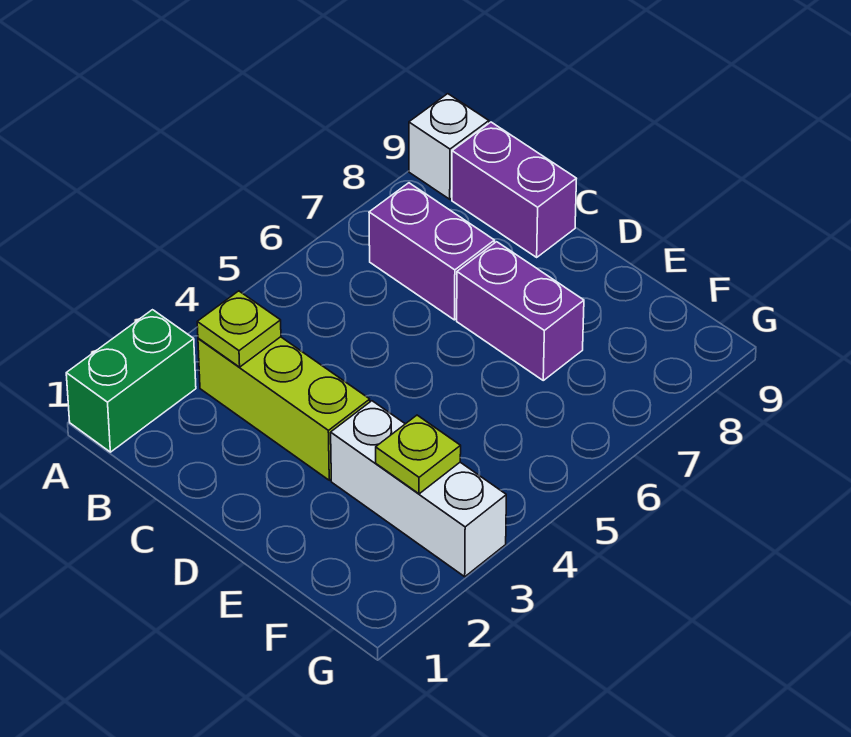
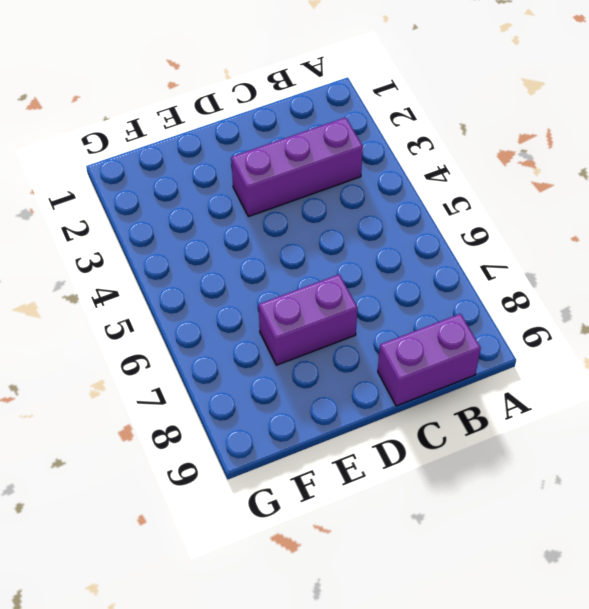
purple 1x3 brick [231,117,363,217] -> lime 1x3 brick [198,337,370,480]
none -> green 1x2 brick [66,310,196,452]
none -> white 1x1 brick [409,94,489,199]

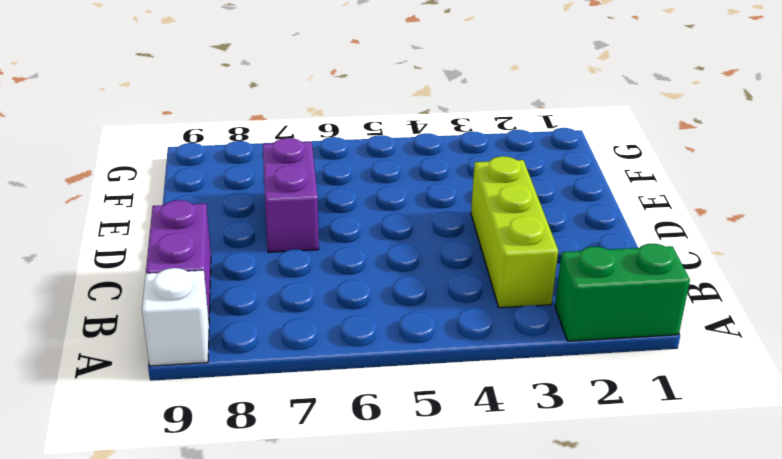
none -> purple 1x2 brick [369,183,495,320]
none -> white 1x3 brick [331,401,506,577]

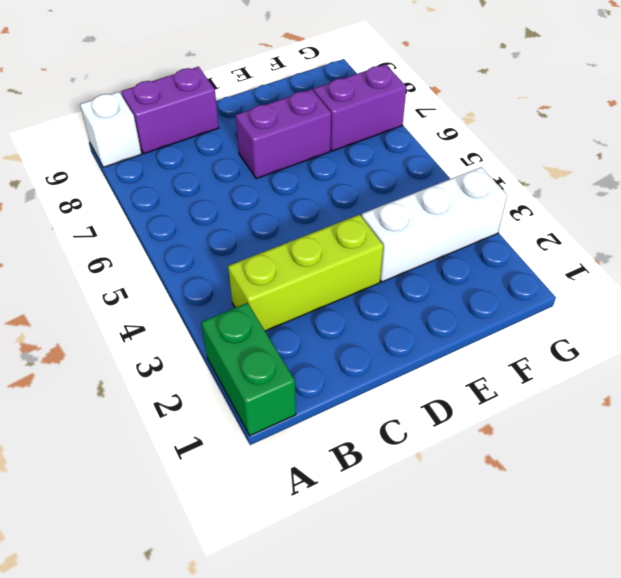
purple 1x2 brick [314,64,407,151] -> purple 1x2 brick moved to [369,183,495,320]
none -> lime 1x1 plate [197,291,281,367]
none -> lime 1x1 plate [376,415,461,494]

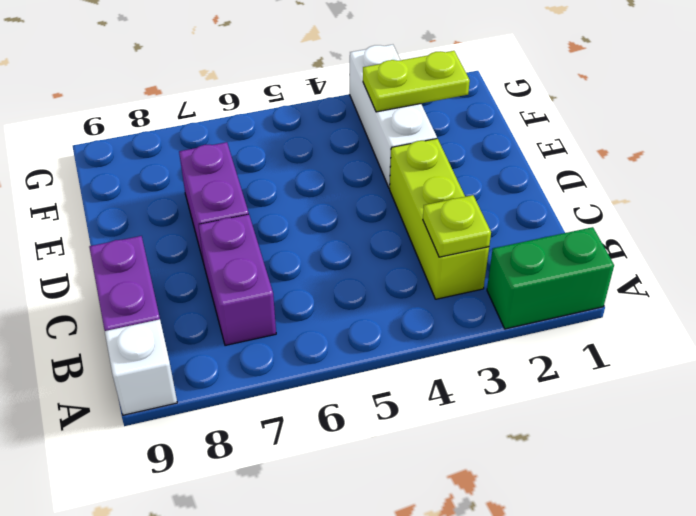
lime 1x2 plate [363,51,470,112] -> lime 1x1 plate [376,415,461,494]

